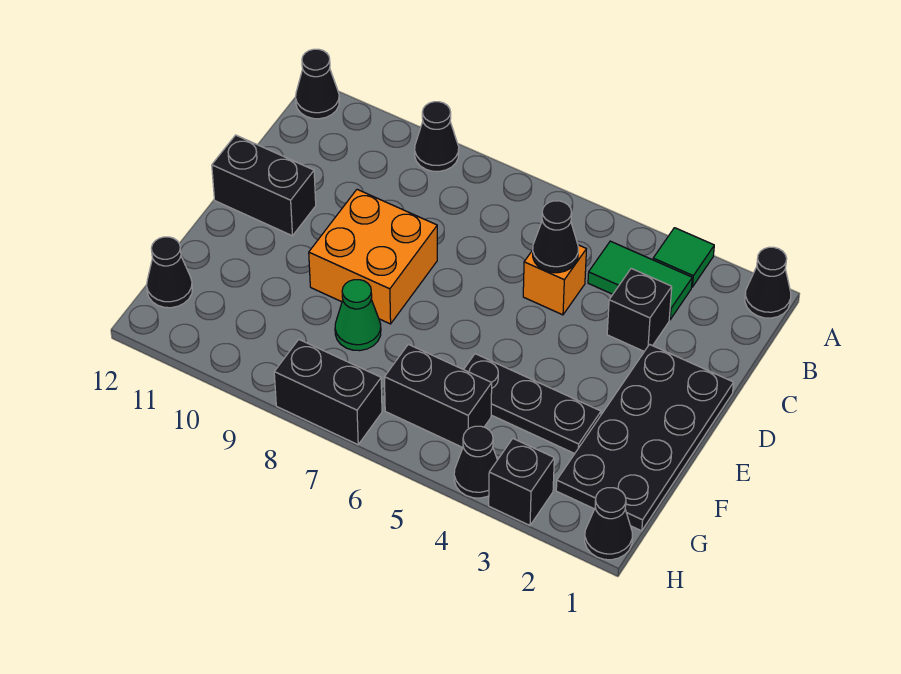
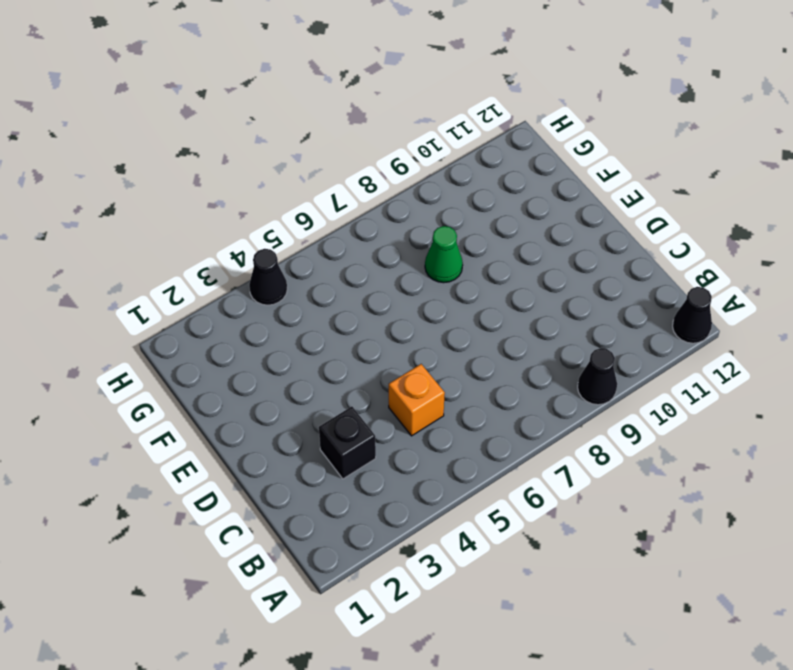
none -> black 1x1 cone [745,247,791,318]
none -> green 1x1 tile [653,228,714,287]
none -> green 1x2 tile [588,241,692,320]

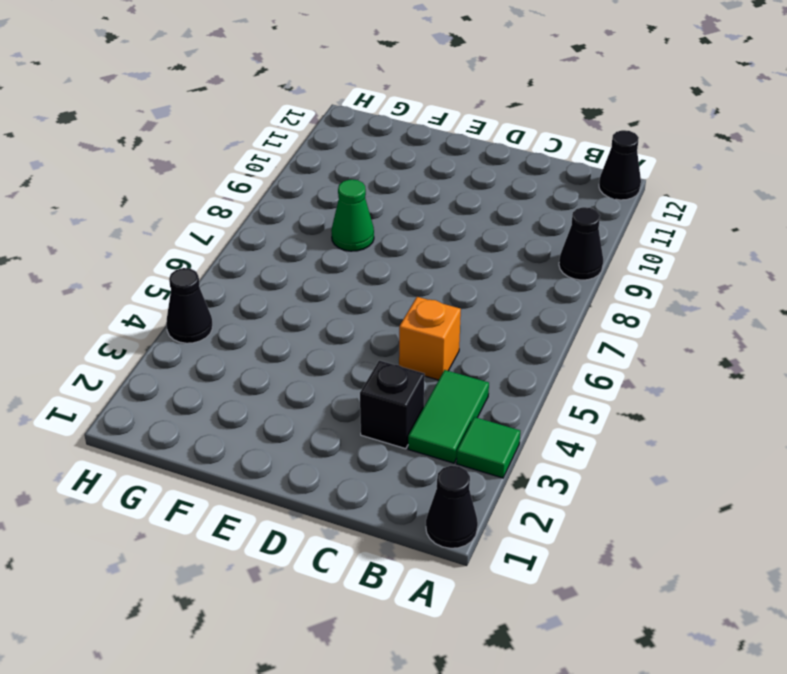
none -> black 2x4 plate [556,344,734,531]
none -> orange 2x2 brick [309,189,437,324]
none -> black 1x2 brick [212,135,316,236]

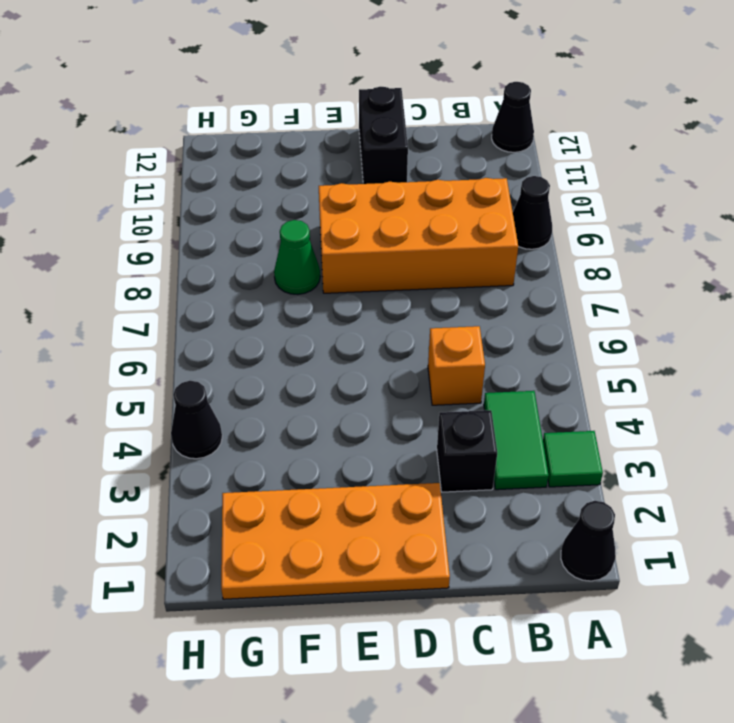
orange 2x4 brick [319,178,518,293] -> orange 2x2 brick [309,189,437,324]
orange 2x4 plate [221,483,450,599] -> black 2x4 plate [556,344,734,531]
none -> black 1x3 plate [464,354,601,454]
none -> black 1x2 brick [384,344,492,447]
none -> black 1x1 cone [147,237,192,308]

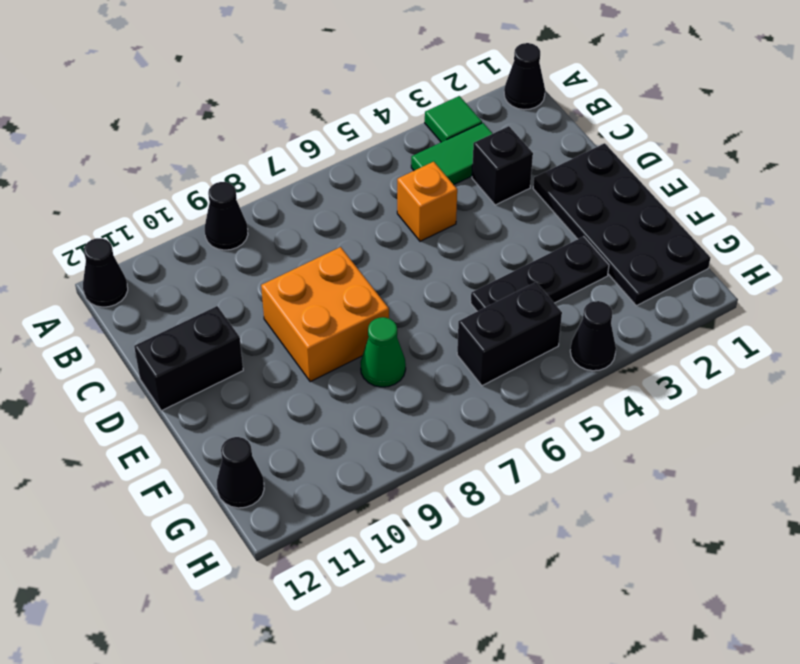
none -> black 1x1 cone [585,488,632,560]
none -> black 1x1 brick [489,439,554,525]
none -> black 1x2 brick [274,340,382,445]

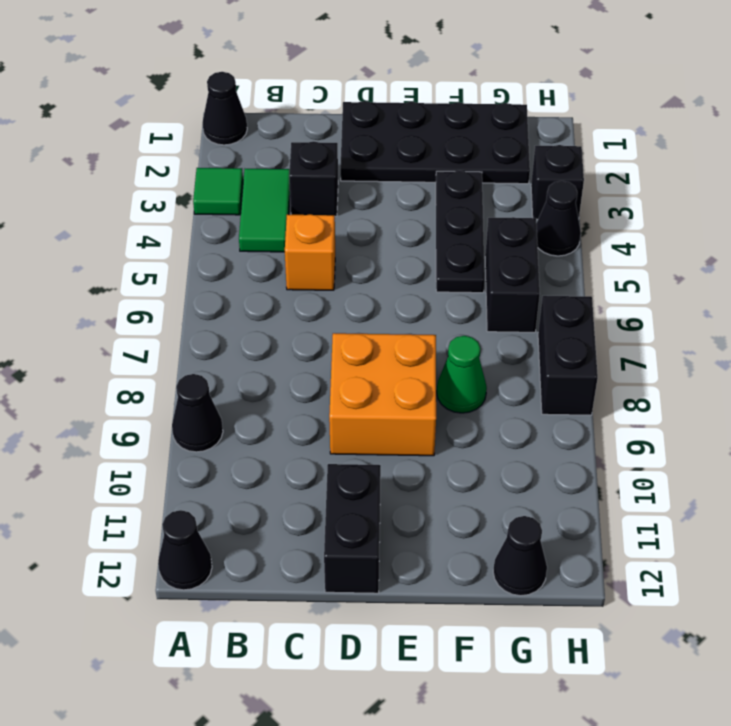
none -> black 1x1 cone [585,488,632,560]
none -> black 1x1 cone [533,201,578,273]

